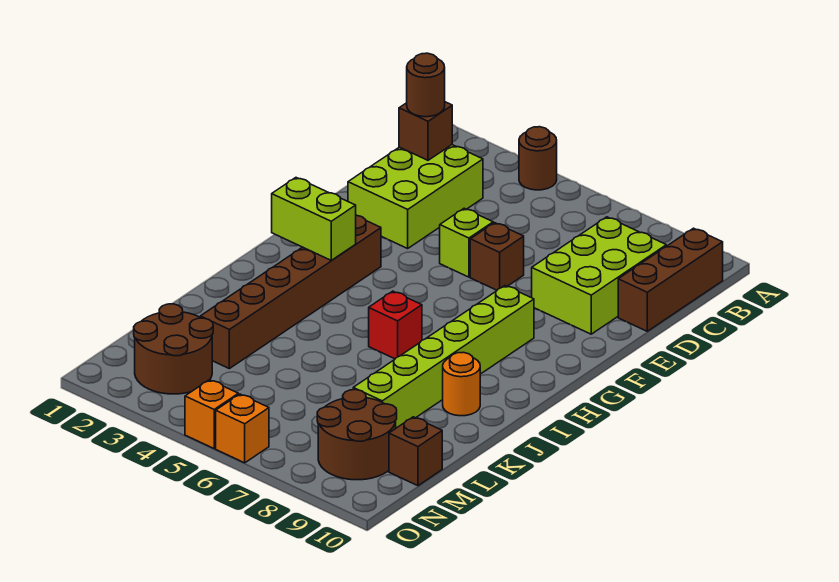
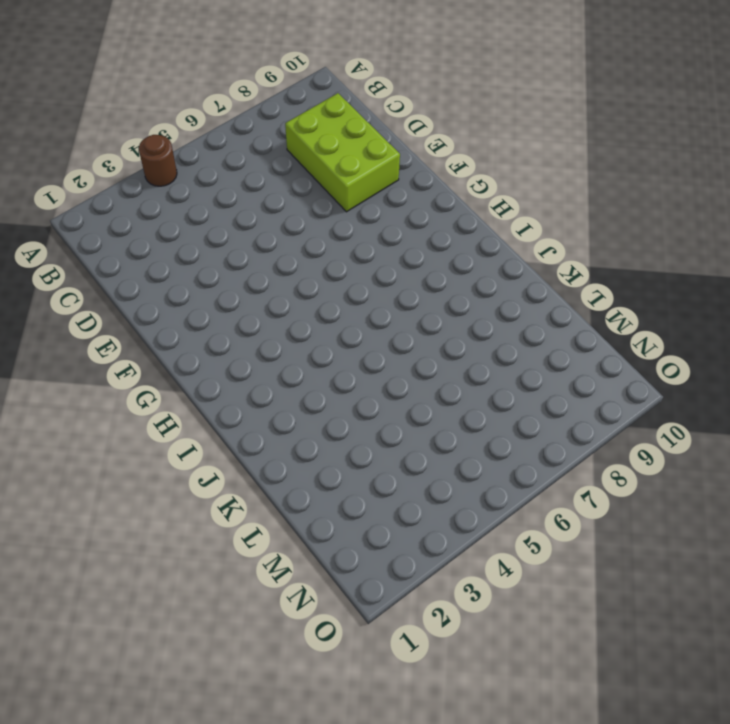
none -> brown 1x3 brick [618,228,723,331]
none -> lime 2x3 brick [348,145,483,248]
none -> lime 1x1 brick [440,208,493,277]

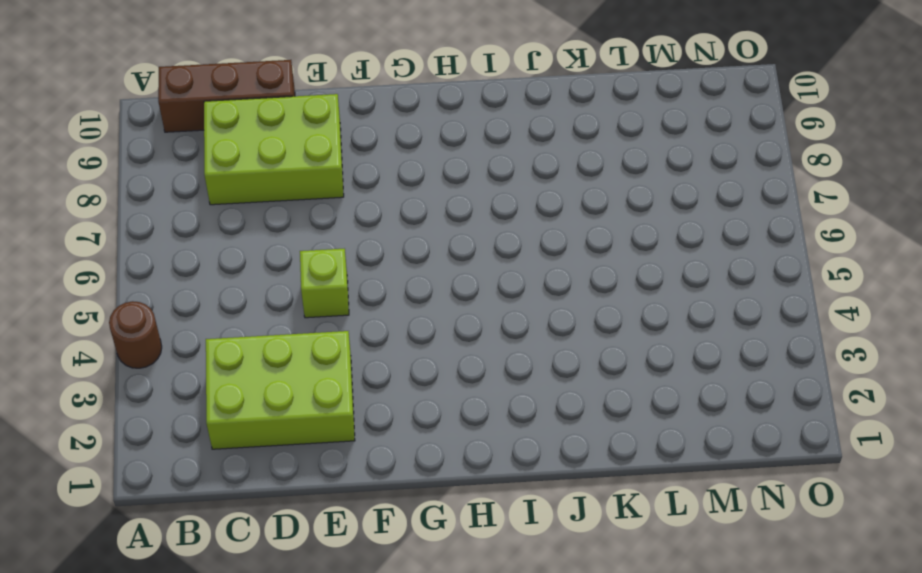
none -> brown 1x1 brick [470,223,524,290]
none -> brown 1x6 brick [200,215,381,369]
none -> lime 1x6 brick [353,286,534,428]

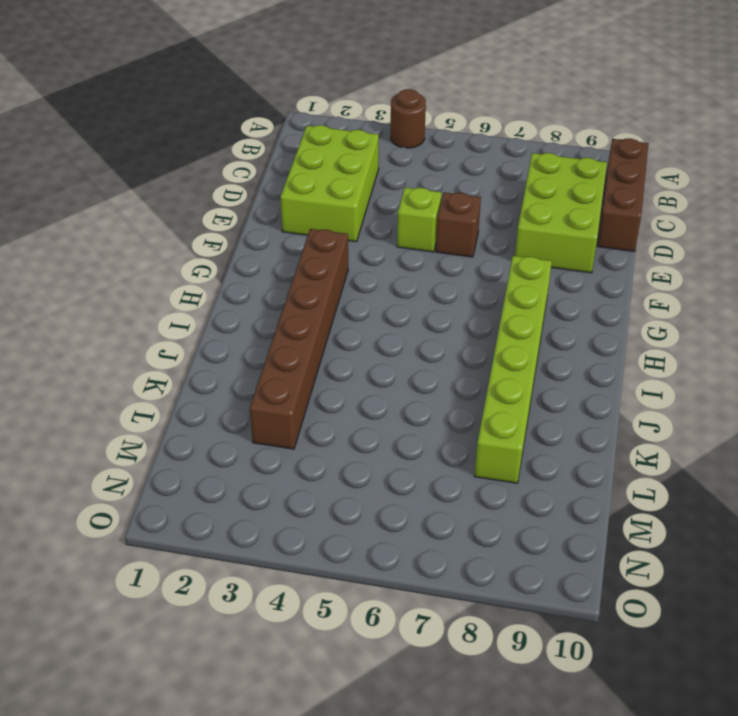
none -> red 1x1 brick [369,291,422,359]
none -> orange 1x1 round brick [443,352,480,416]
none -> brown 2x2 round brick [134,304,213,394]

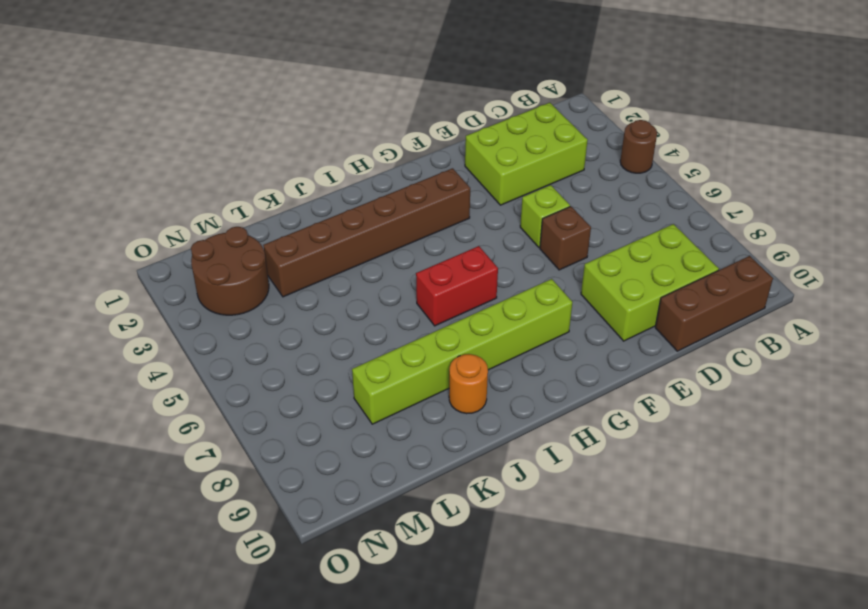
red 1x2 brick [416,246,498,326] -> red 1x1 brick [369,291,422,359]
none -> brown 2x2 round brick [317,390,397,480]
none -> brown 1x1 brick [389,417,442,486]
none -> orange 1x1 brick [185,380,238,448]

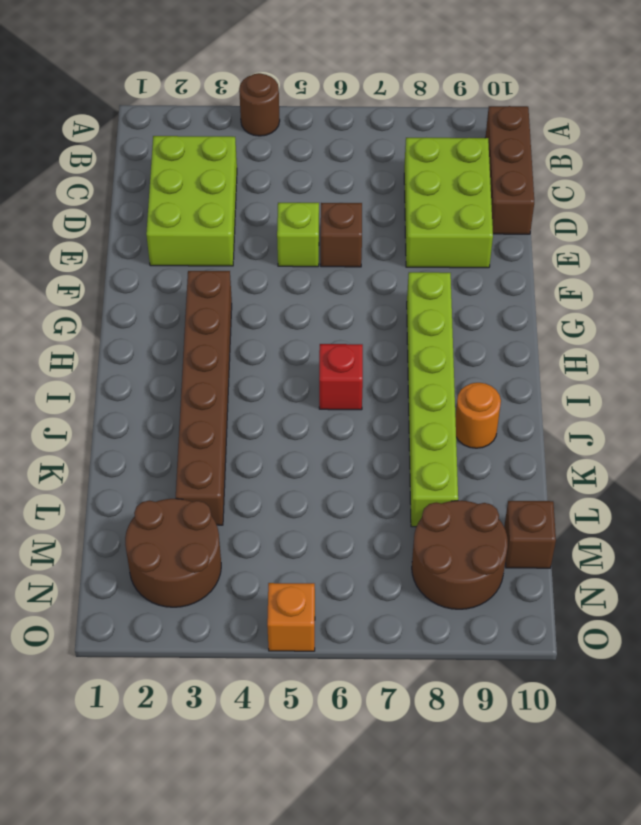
none -> orange 1x1 brick [216,394,269,463]
none -> brown 1x1 brick [399,102,452,160]
none -> lime 1x2 brick [272,178,356,261]

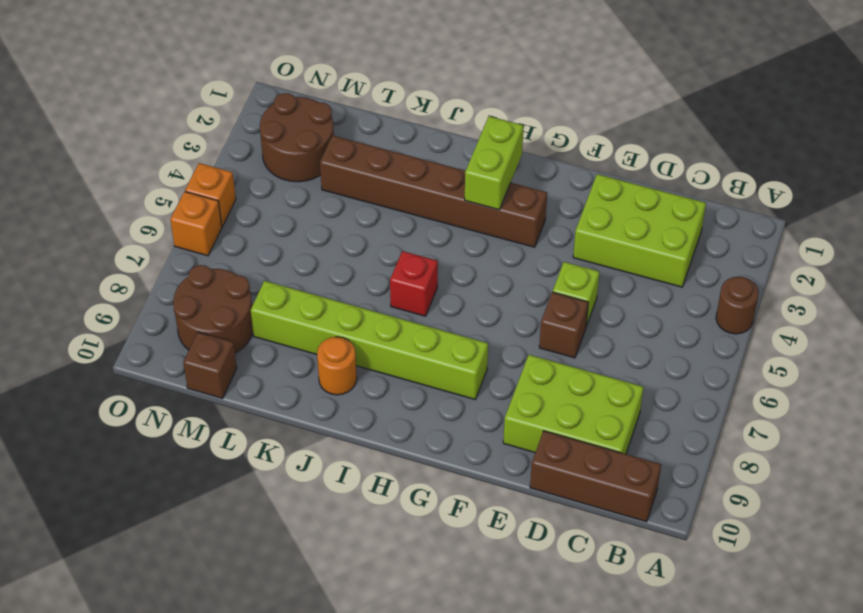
none -> brown 1x1 brick [399,102,452,160]
none -> brown 1x1 round brick [407,53,445,117]

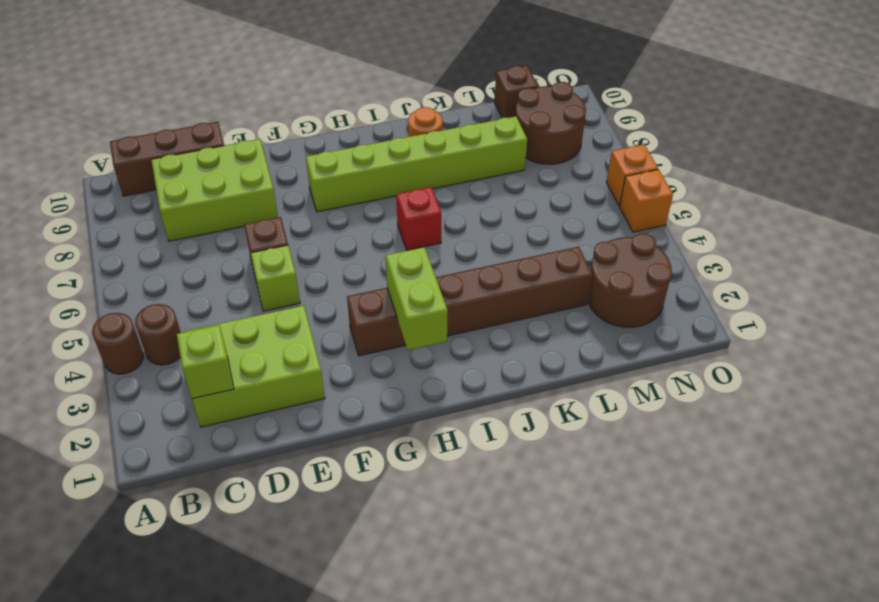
brown 1x1 round brick [135,304,181,365] -> brown 1x1 round brick moved to [407,53,445,117]
lime 1x1 brick [177,325,234,399] -> brown 1x1 brick [399,102,452,160]

